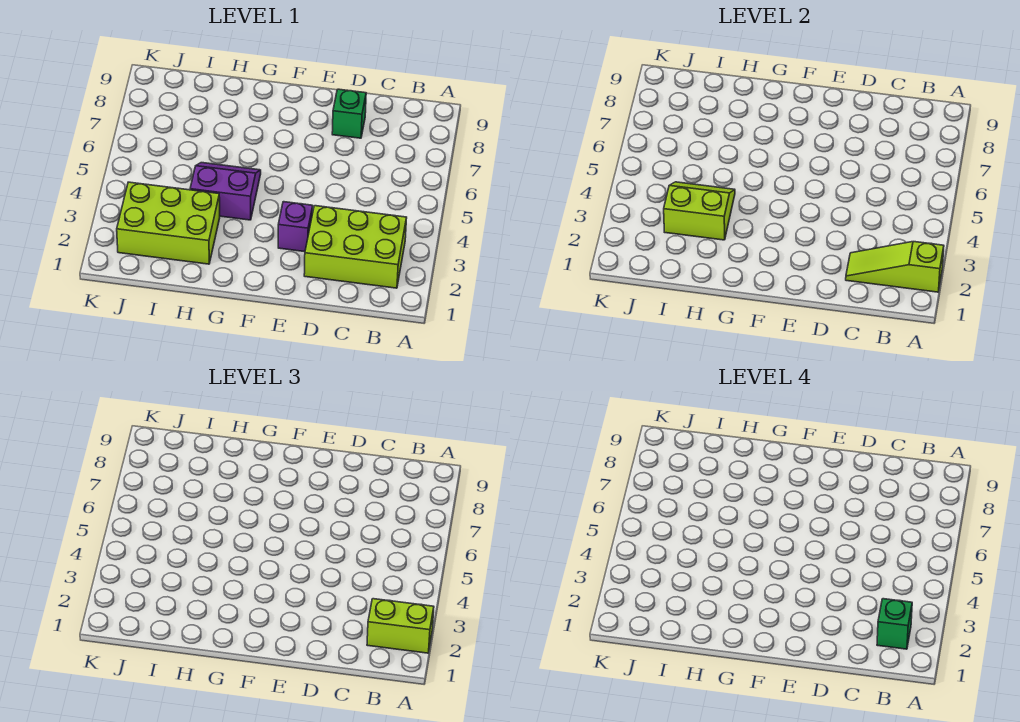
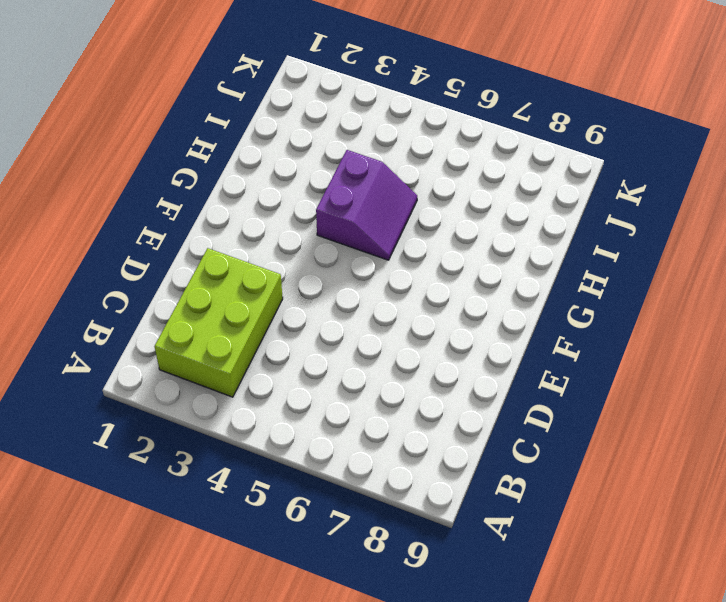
none -> green 1x1 brick [332,89,366,138]
none -> purple 1x1 brick [278,202,313,252]

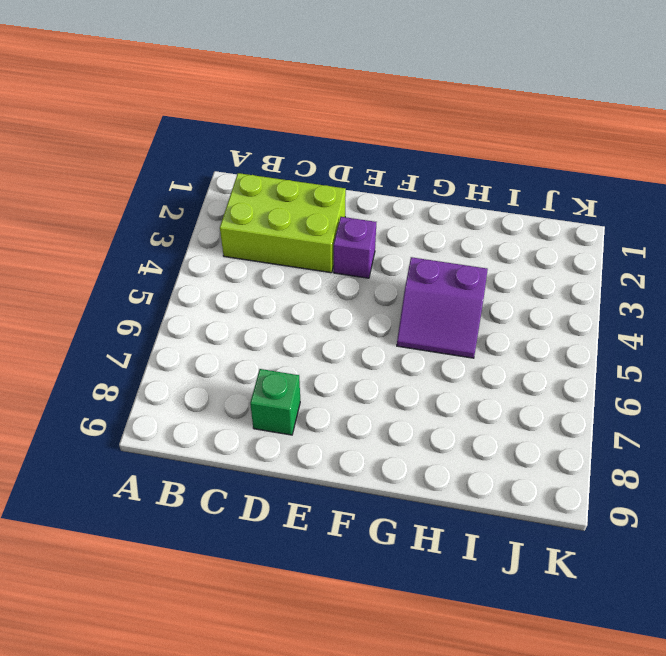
none -> lime 2x3 brick [117,182,220,264]
none -> lime 1x3 slope [846,242,944,292]

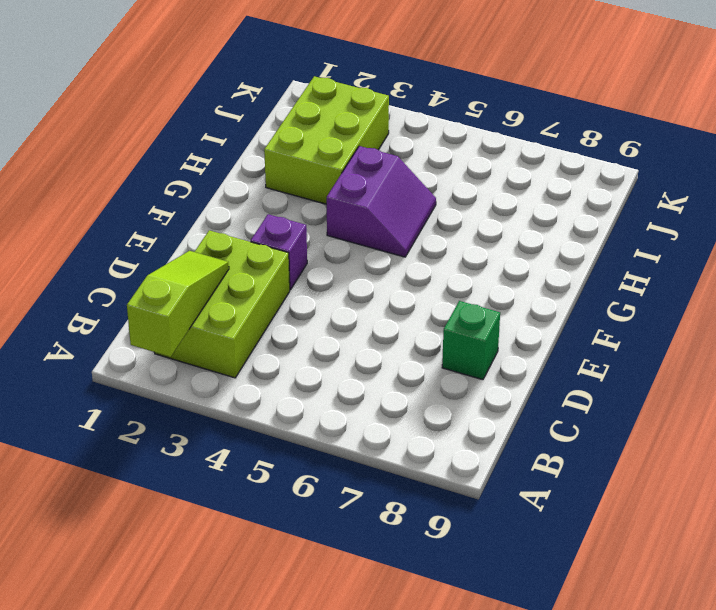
none -> lime 2x2 slope [664,182,735,240]
none -> lime 1x2 brick [367,599,434,653]

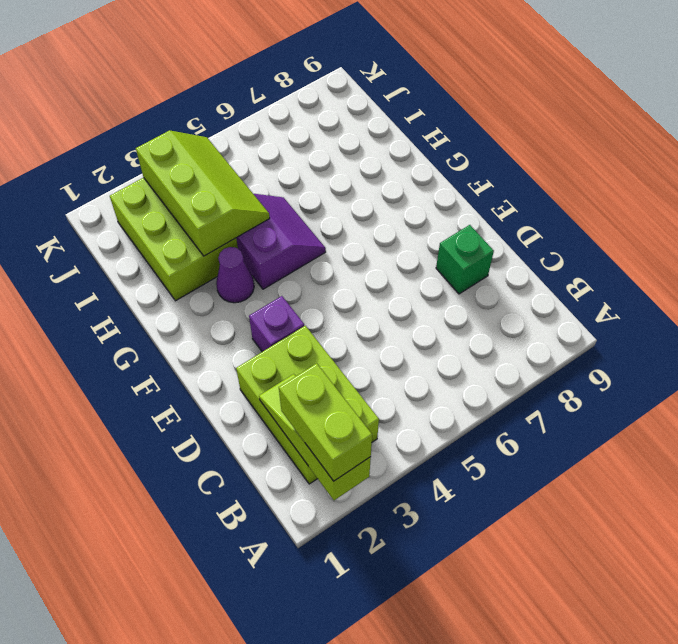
purple 1x1 cone [216,247,254,303] -> none
lime 2x3 slope [136,130,270,256] -> lime 2x2 slope [664,182,735,240]
none -> green 1x1 brick [877,599,912,649]

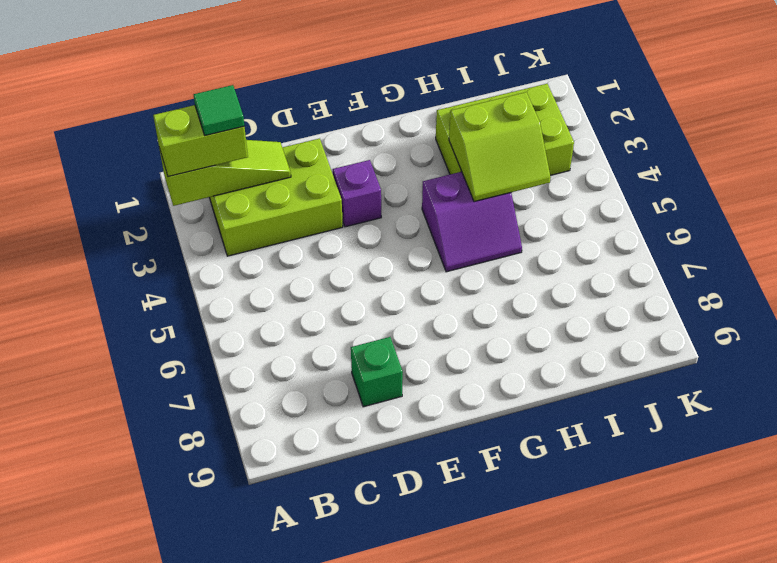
green 1x1 tile [193,85,244,136] -> green 1x1 brick [877,599,912,649]

